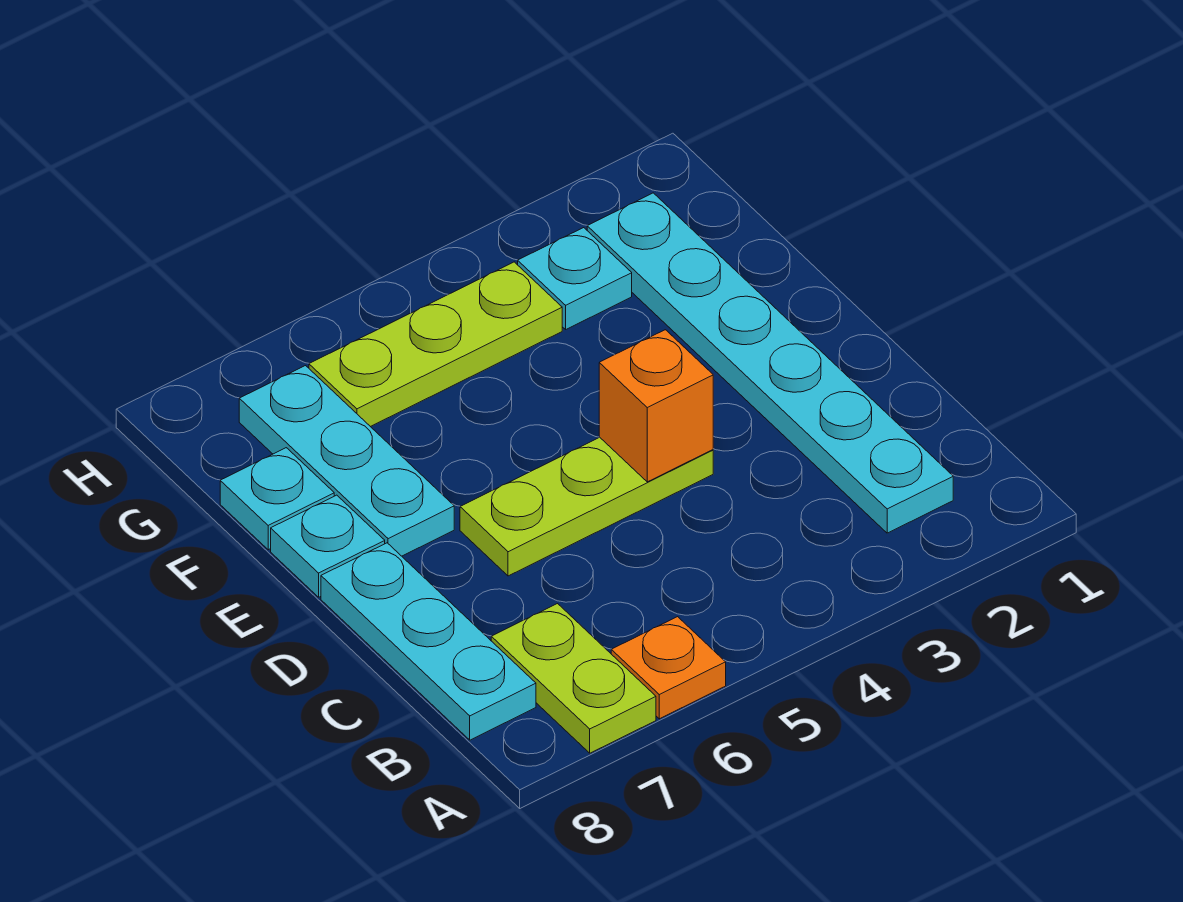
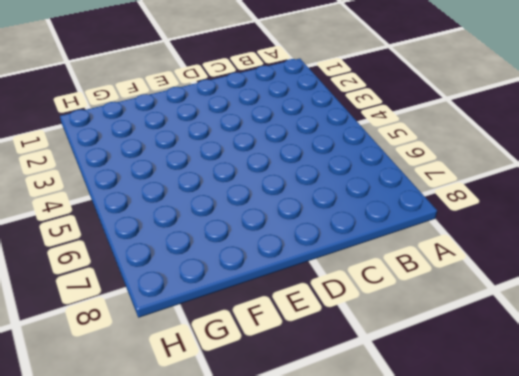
none -> orange 1x1 plate [611,617,726,719]
none -> lime 1x2 plate [491,604,656,753]

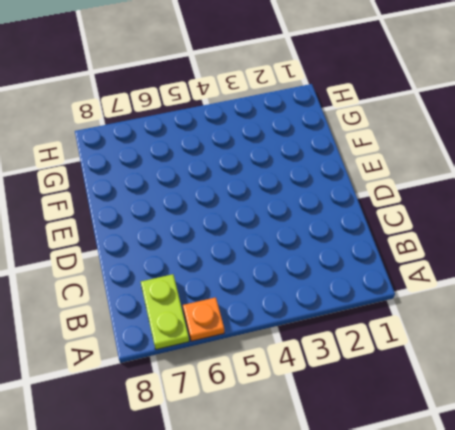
none -> cyan 1x6 plate [587,193,953,533]
none -> cyan 1x3 plate [321,543,536,740]

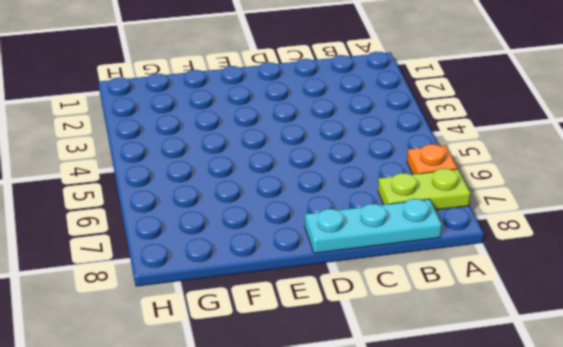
none -> cyan 1x6 plate [587,193,953,533]
none -> lime 1x3 plate [460,437,713,576]

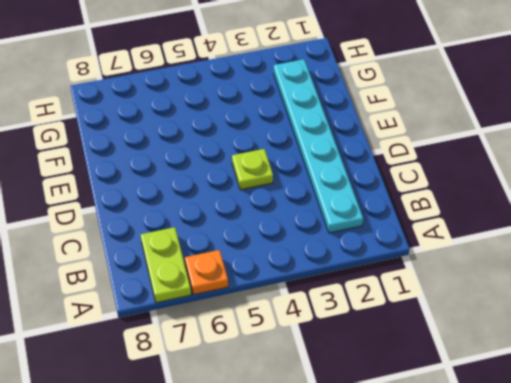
lime 1x1 plate [232,149,273,190] -> lime 1x3 plate [460,437,713,576]
none -> cyan 1x3 plate [321,543,536,740]
none -> cyan 1x3 plate [239,366,454,556]

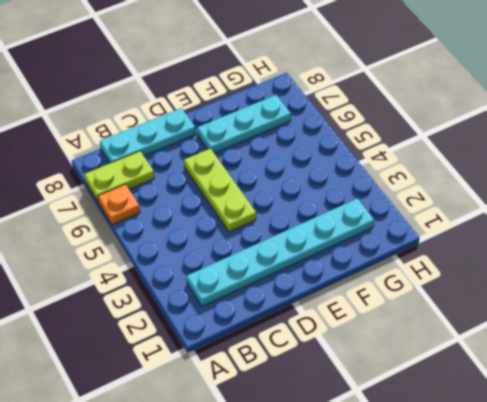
none -> cyan 1x1 plate [271,495,385,597]
none -> cyan 1x1 plate [220,448,334,550]

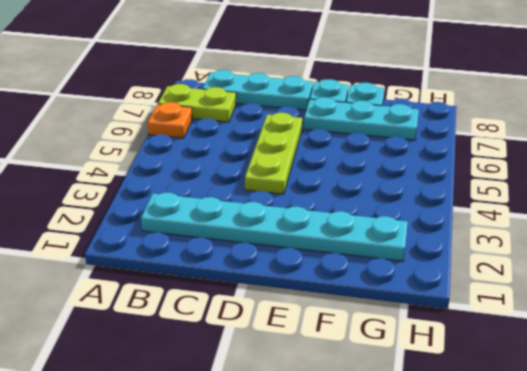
none -> cyan 1x1 plate [518,228,632,329]
none -> lime 1x3 plate [309,262,562,427]

